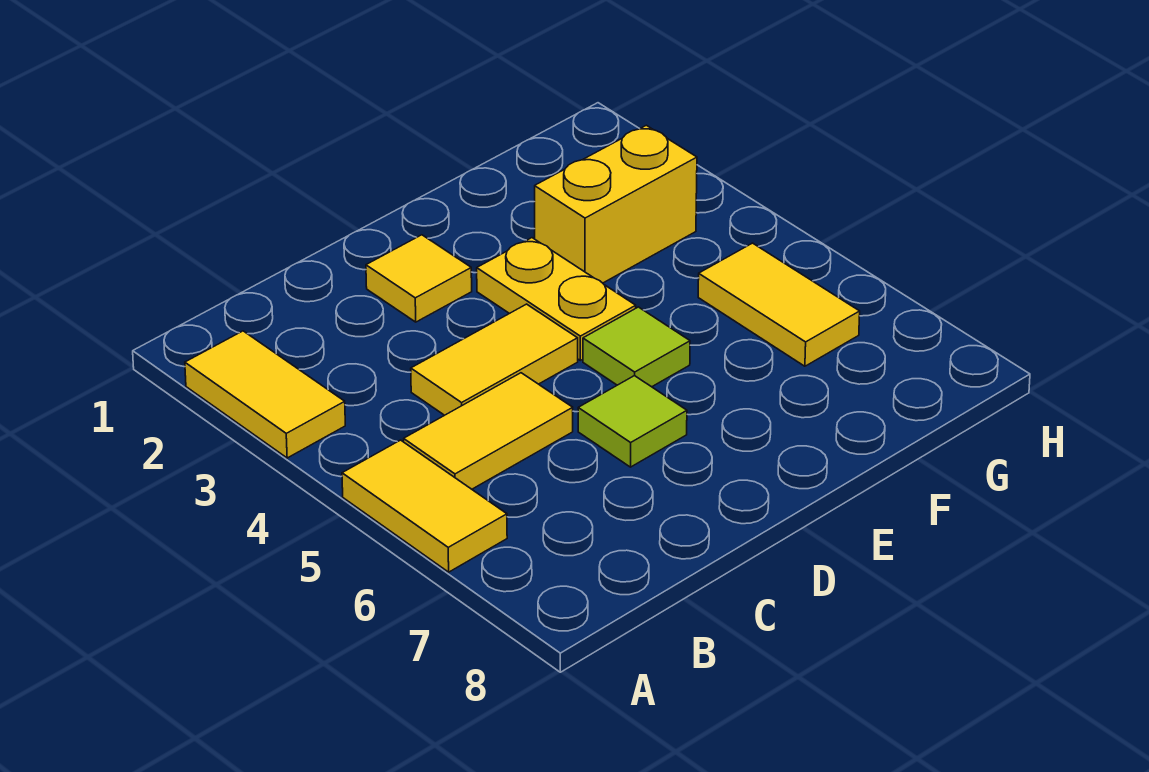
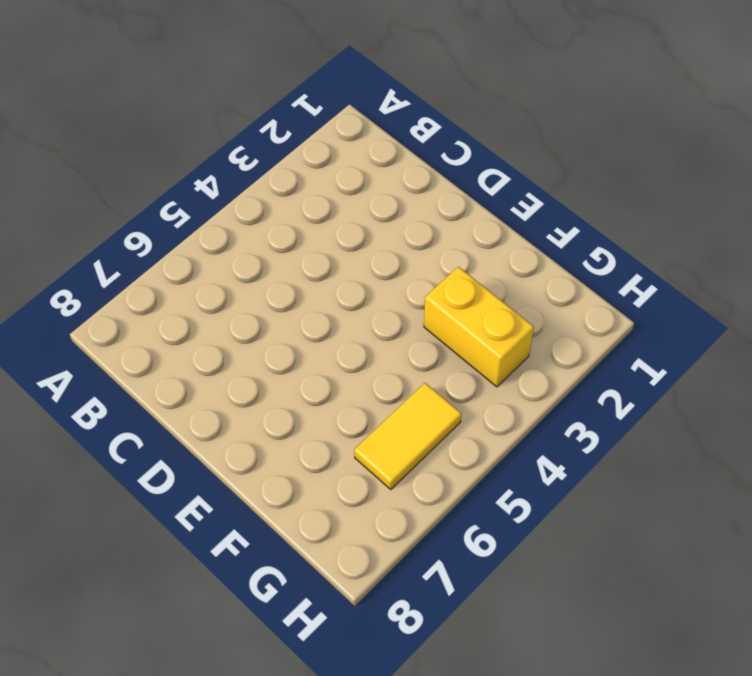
none -> yellow 1x2 tile [185,331,345,458]
none -> yellow 1x2 tile [342,440,507,572]

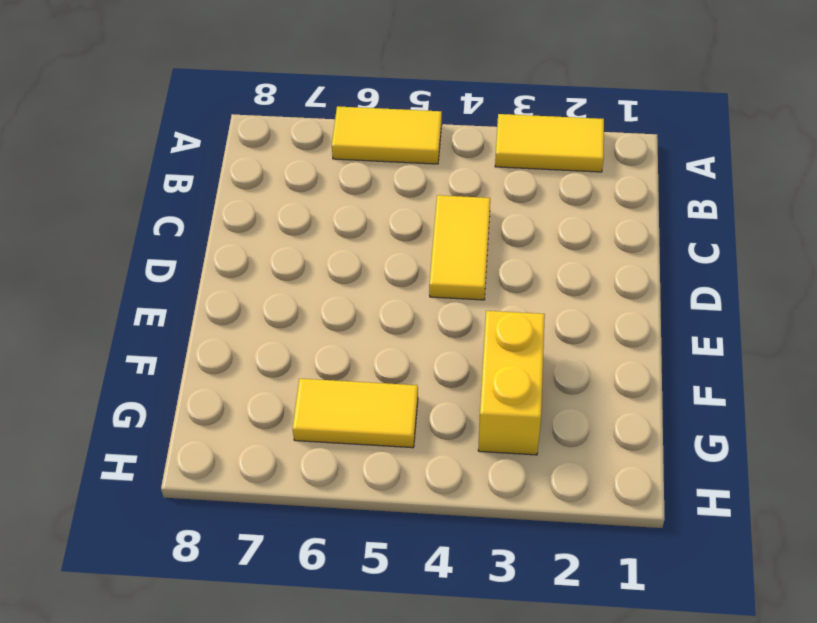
none -> yellow 1x2 tile [404,373,573,489]
none -> yellow 1x1 tile [366,235,472,322]

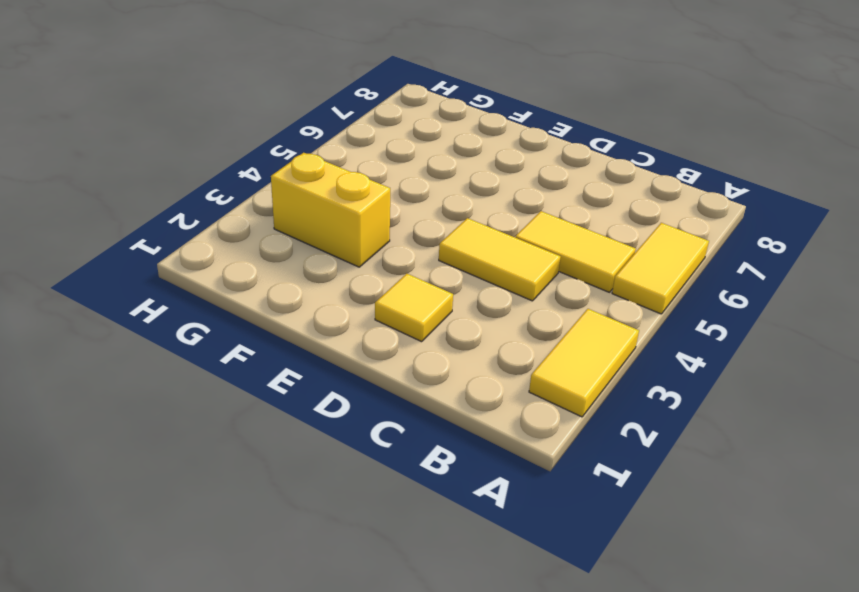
none -> lime 1x1 tile [578,376,687,467]
none -> yellow 1x2 plate [477,238,636,360]

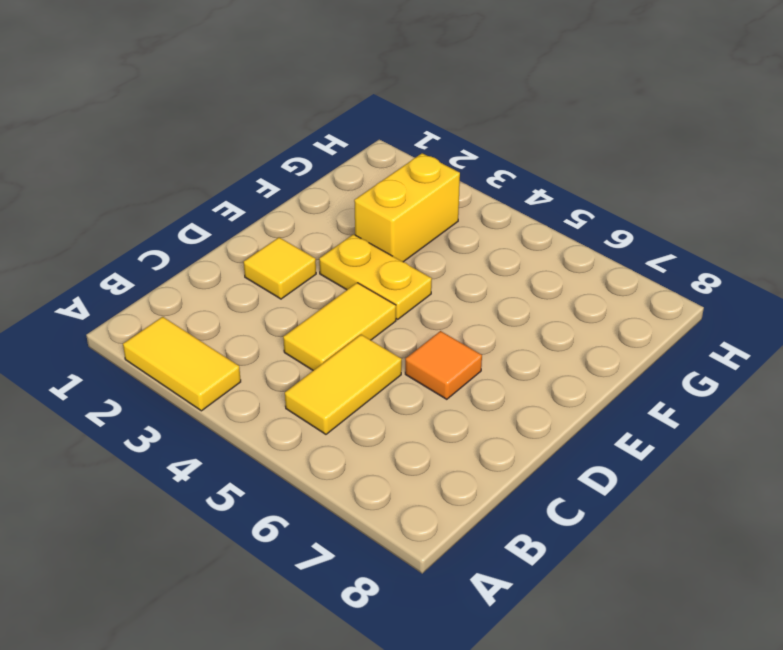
orange 1x1 tile [405,331,482,399] -> lime 1x1 tile [578,376,687,467]
none -> yellow 1x2 tile [342,440,507,572]
none -> lime 1x1 tile [583,307,690,387]

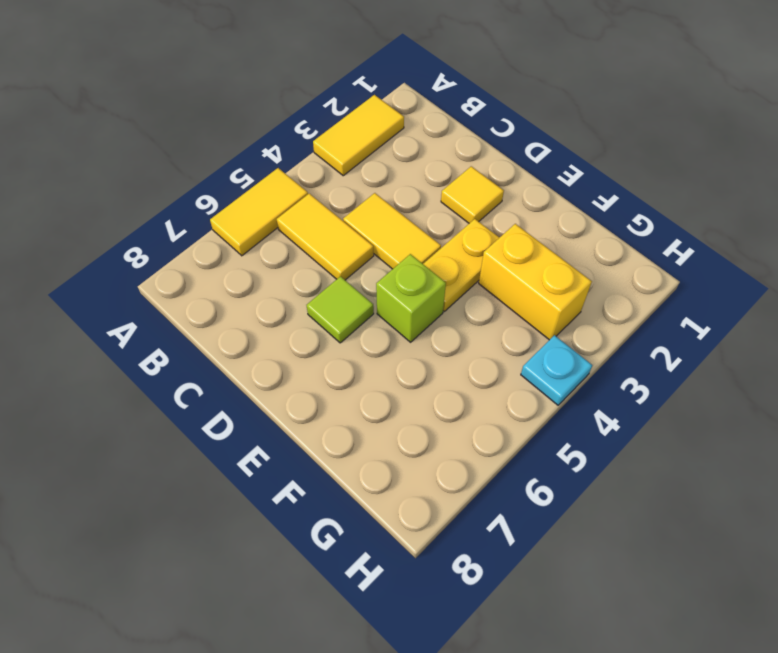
lime 1x1 brick [376,254,446,342] -> lime 1x1 tile [583,307,690,387]
cyan 1x1 plate [521,335,592,405] -> none
none -> yellow 1x2 tile [698,243,860,366]

